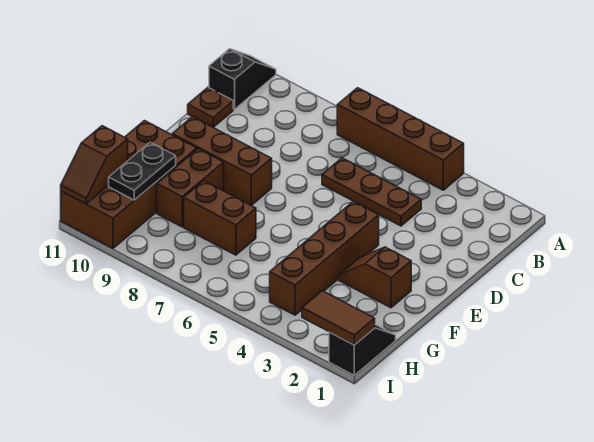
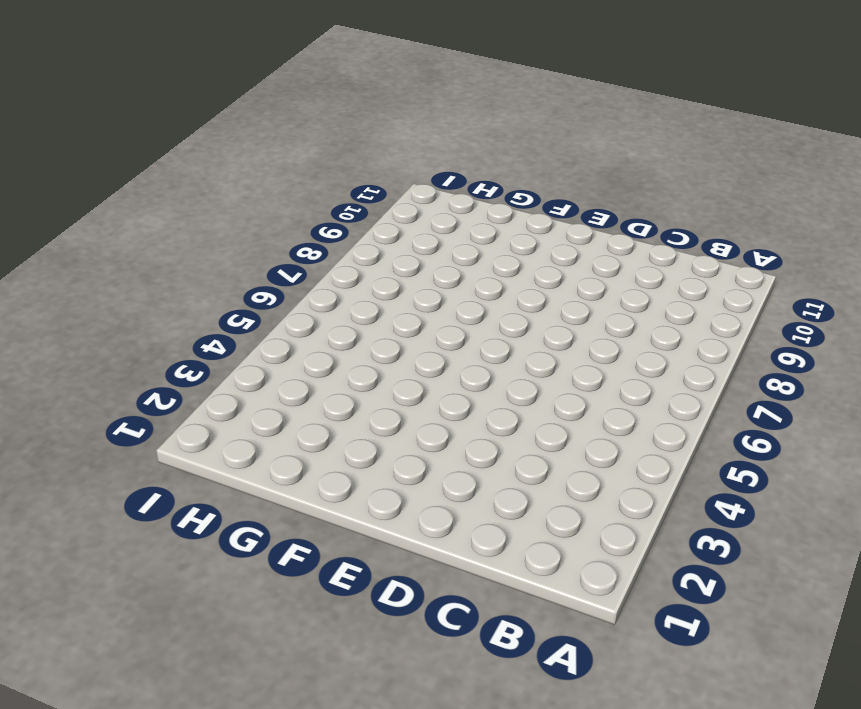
none -> brown 1x4 brick [337,88,464,190]
none -> black 1x2 slope [209,49,276,110]
none -> brown 1x3 plate [322,158,421,226]

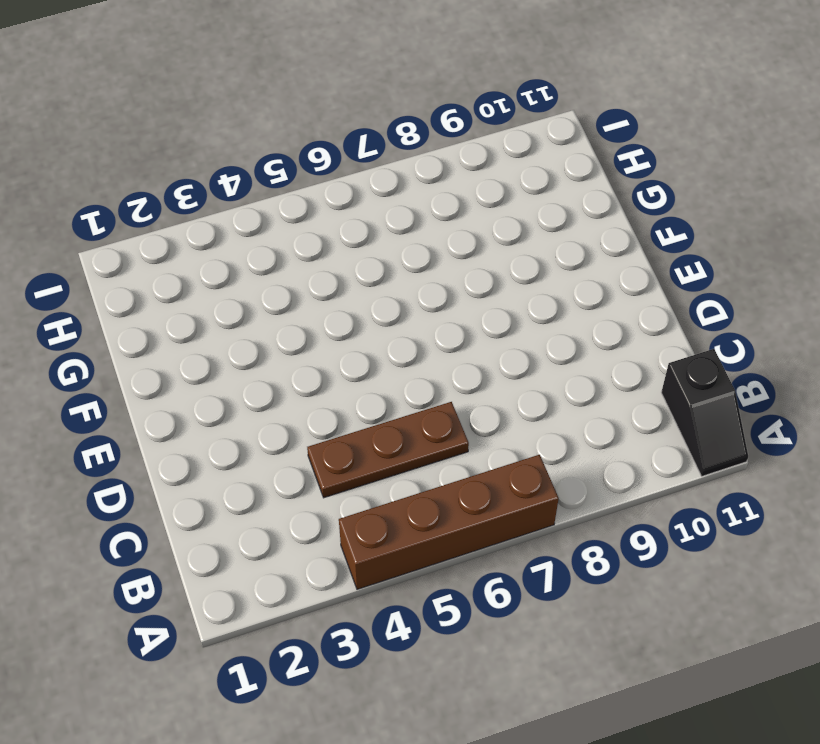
none -> brown 1x1 plate [188,88,233,127]
none -> brown 1x4 brick [270,201,379,315]
none -> brown 1x3 brick [172,117,272,205]

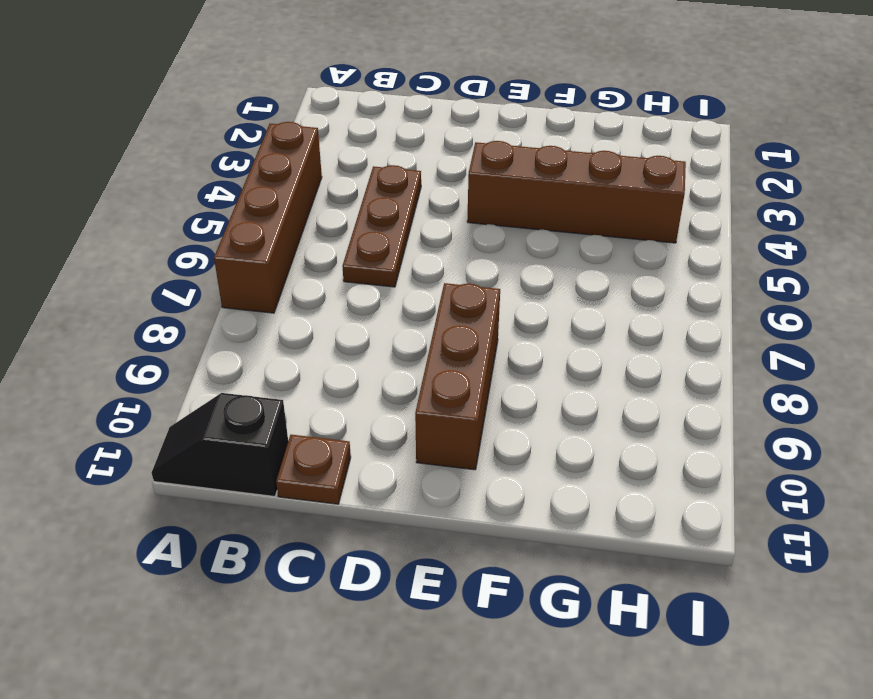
none -> brown 1x2 slope [339,247,411,308]
none -> brown 1x2 brick [157,149,224,227]
none -> brown 2x4 brick [61,121,197,248]

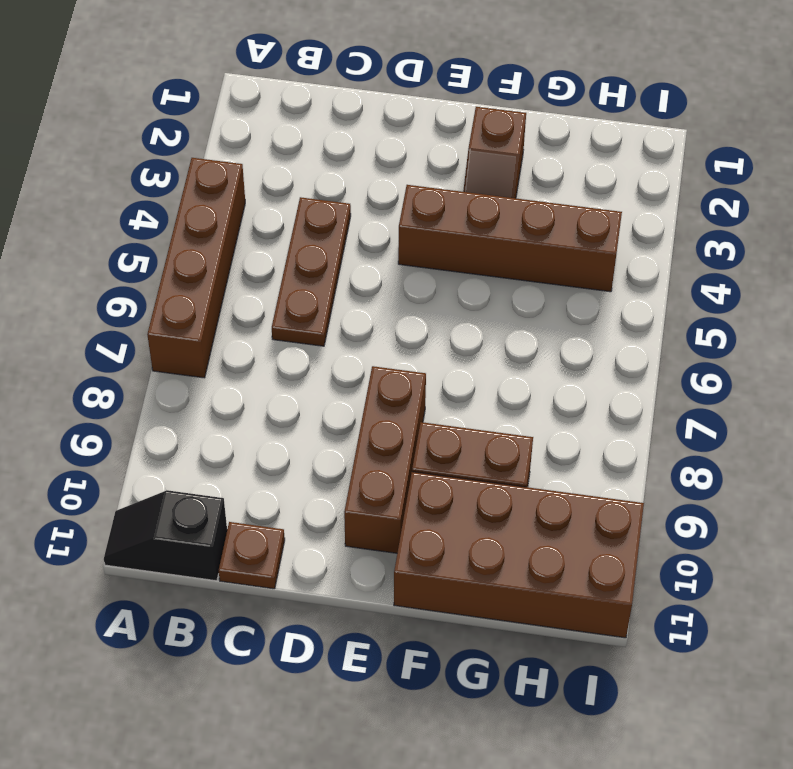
none -> brown 1x2 brick [184,181,256,255]
none -> black 1x2 slope [329,325,396,375]
none -> black 1x2 plate [109,142,176,200]

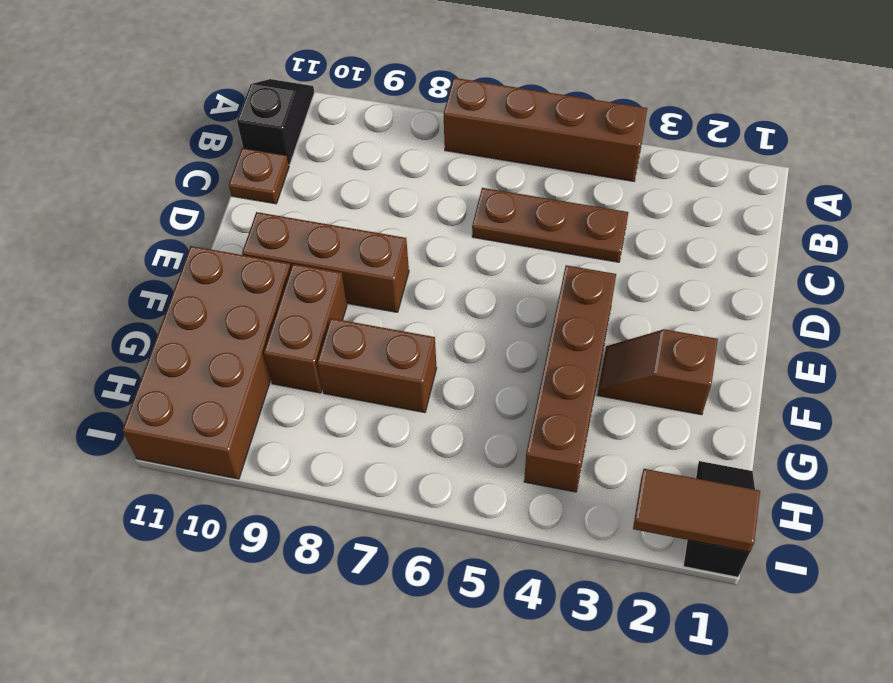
none -> black 1x2 plate [109,142,176,200]
none -> brown 1x2 slope [61,126,128,204]

